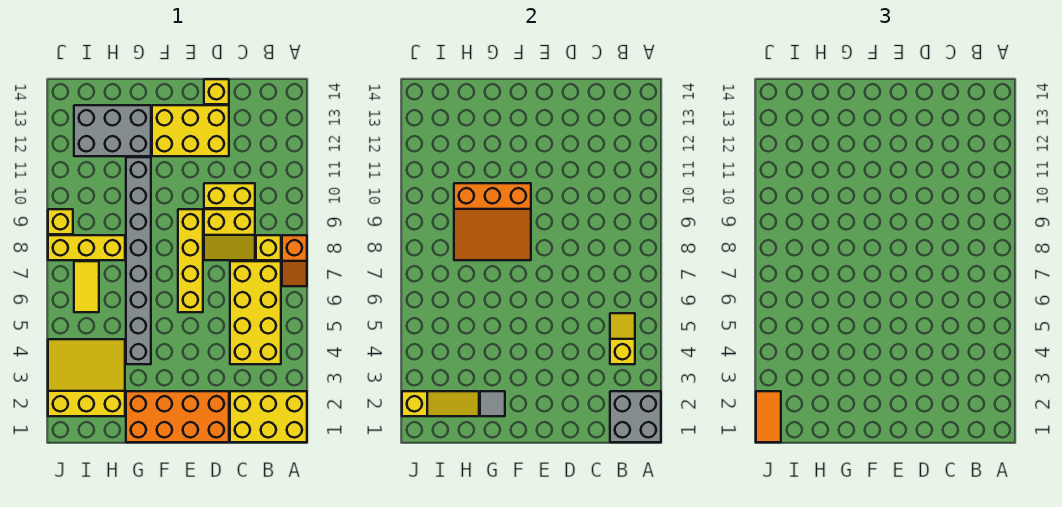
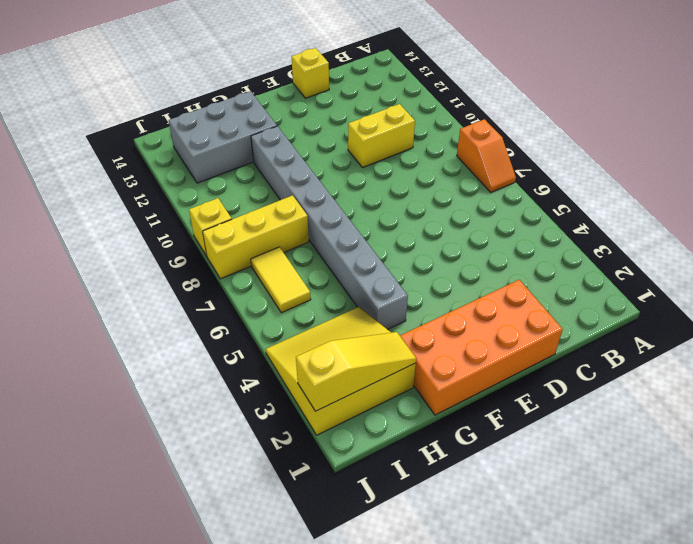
none -> yellow 2x3 brick [230,391,307,442]
none -> yellow 2x4 brick [230,261,281,364]
none -> yellow 1x1 brick [256,235,281,260]

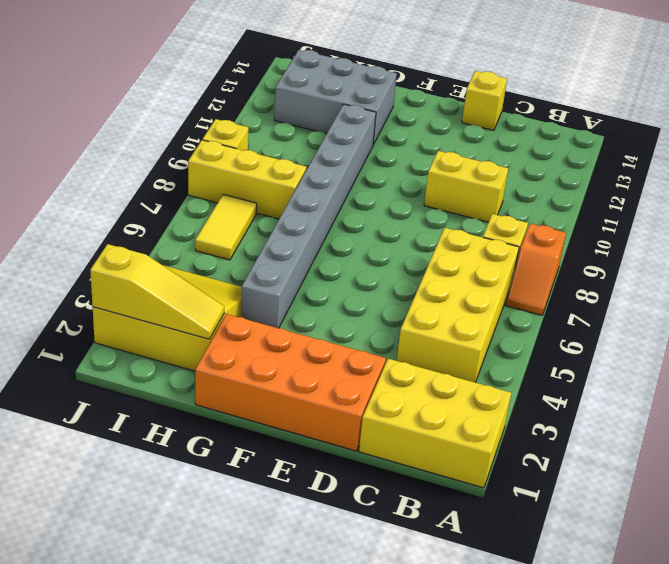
none -> yellow 2x2 slope [204,209,255,260]
none -> yellow 2x3 brick [152,105,229,156]
none -> yellow 1x4 brick [178,209,203,312]

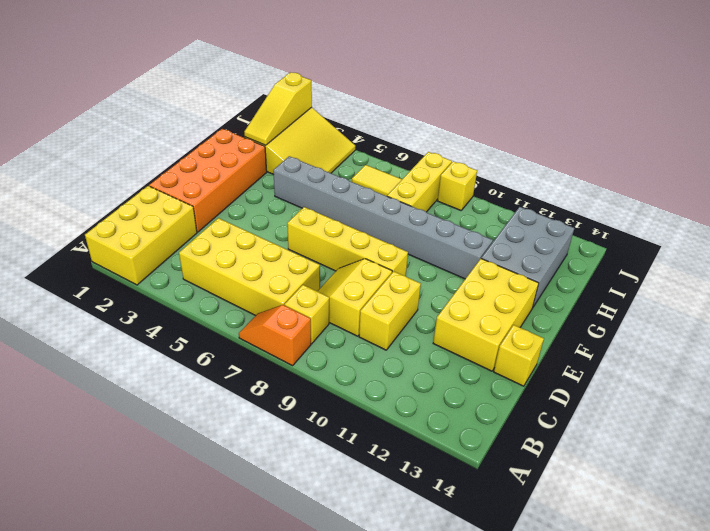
none -> grey 2x2 brick [610,391,661,442]
none -> yellow 1x2 slope [610,313,635,364]
none -> orange 3x3 slope [454,183,531,260]

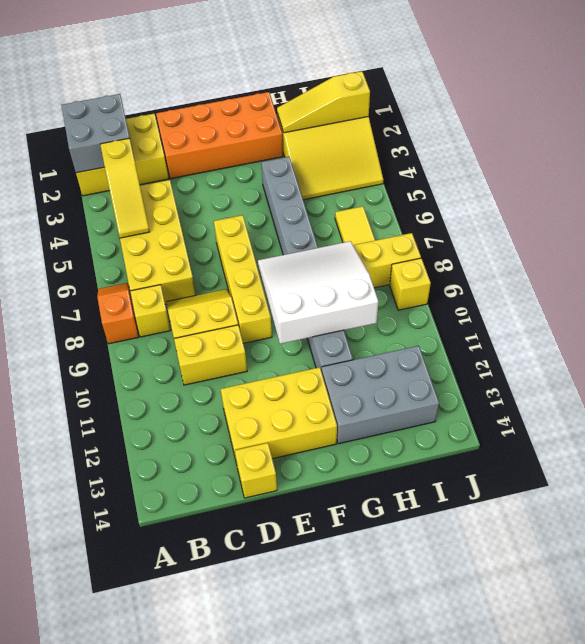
yellow 1x3 slope [100,138,150,238] -> yellow 1x2 slope [610,313,635,364]
white 3x3 slope [258,241,378,344] -> orange 3x3 slope [454,183,531,260]
none -> grey 1x1 tile [480,391,505,416]
none -> orange 1x2 tile [756,391,781,442]

